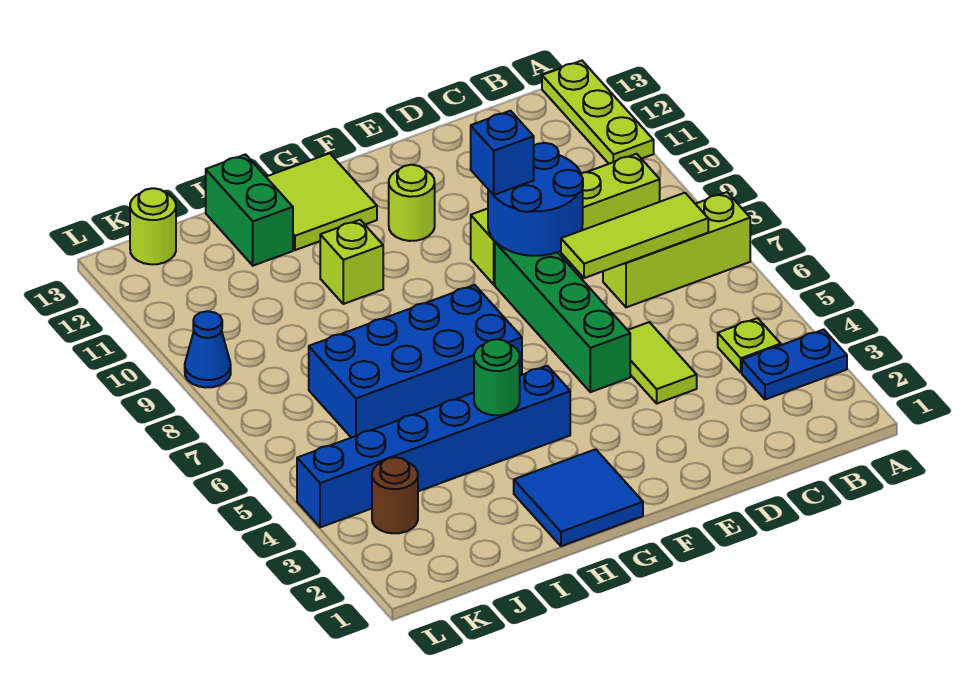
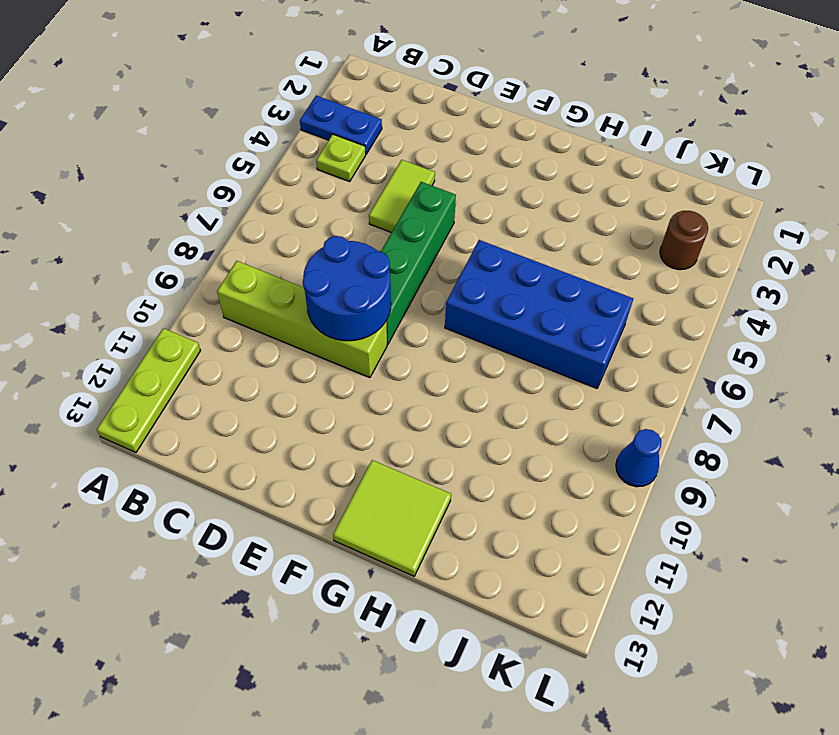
none -> lime 1x3 brick [603,192,750,307]
none -> lime 1x1 round brick [389,165,435,241]
none -> blue 2x2 tile [514,449,643,546]

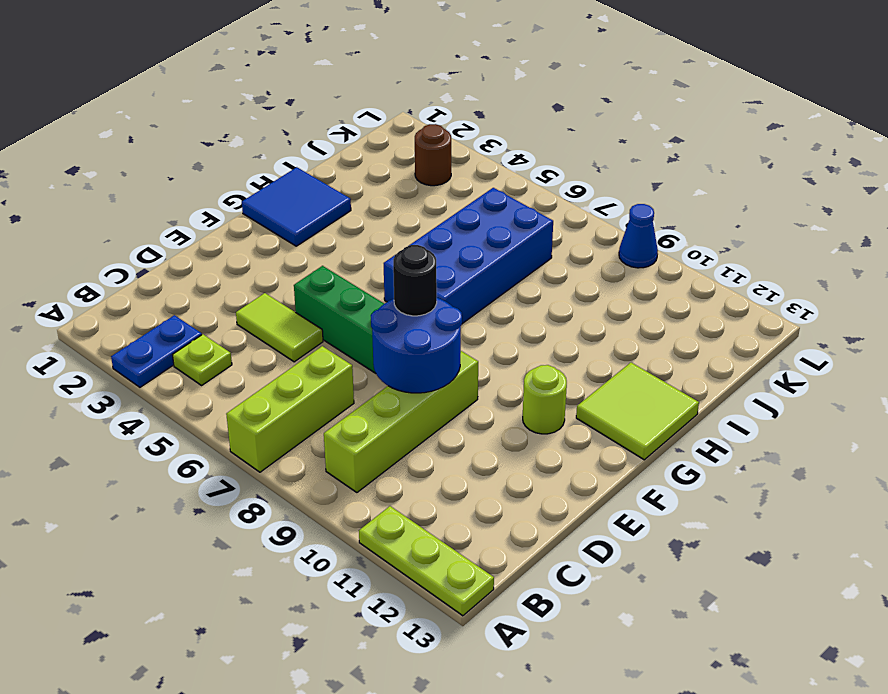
black 1x1 round brick [393,245,437,316] -> none
none -> blue 1x6 brick [297,366,570,527]
none -> lime 1x1 brick [320,220,383,304]
none -> green 1x2 brick [206,155,293,266]

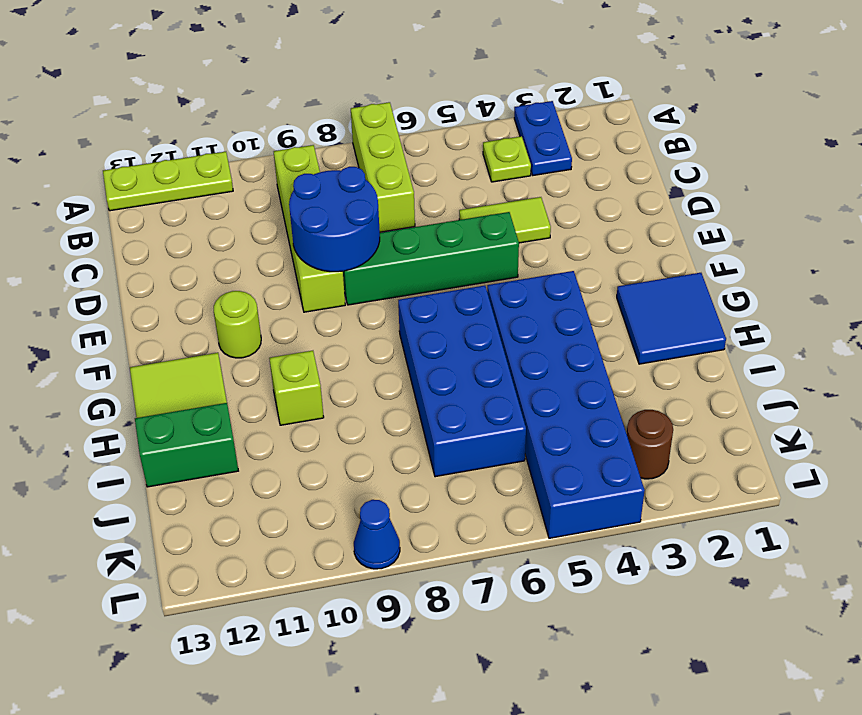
blue 2x6 brick [487,271,645,538] -> blue 1x6 brick [297,366,570,527]
none -> lime 1x1 round brick [130,188,176,264]
none -> lime 1x3 tile [561,193,708,278]
none -> green 1x1 round brick [474,339,520,415]

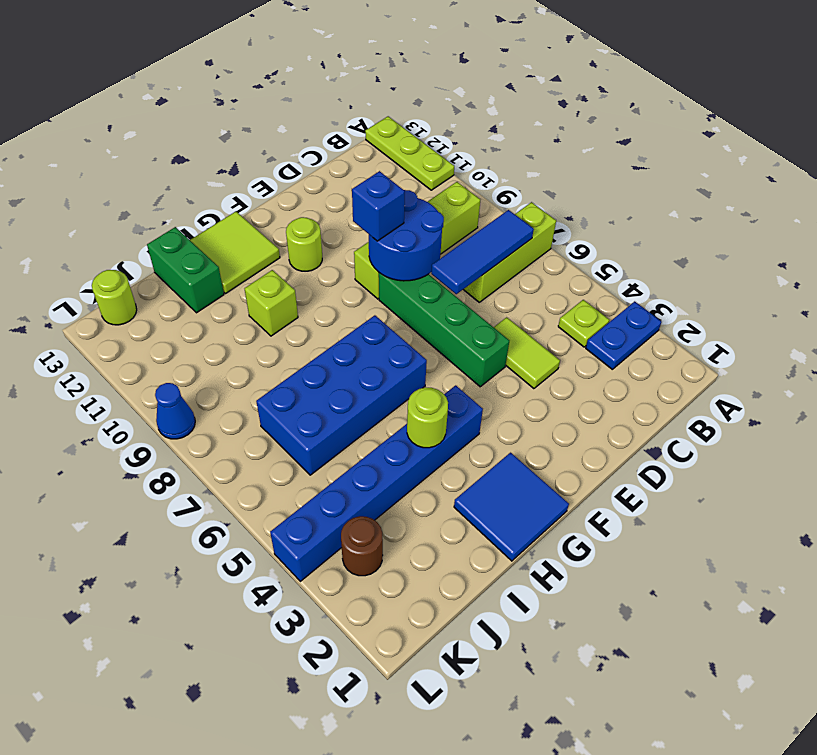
blue 1x3 tile [431,210,534,294] -> lime 1x3 tile [561,193,708,278]
lime 1x1 round brick [407,387,448,448] -> green 1x1 round brick [474,339,520,415]

